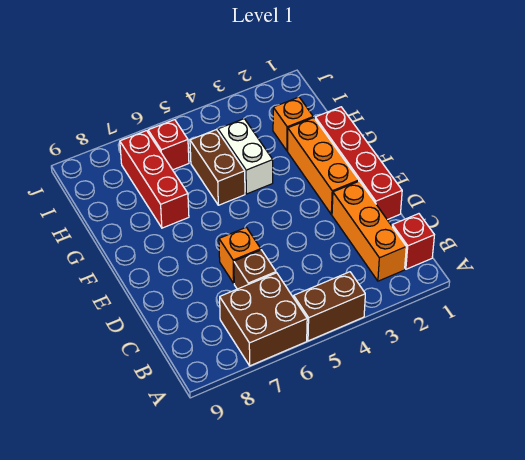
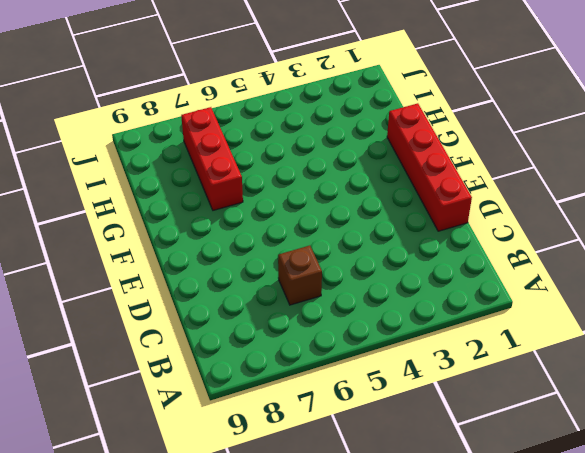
none -> brown 1x2 brick [294,272,365,341]
none -> brown 2x2 brick [220,273,307,366]
none -> red 1x1 brick [392,214,434,269]

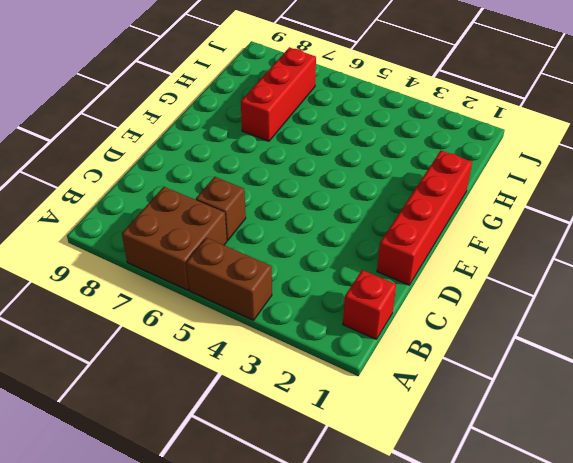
none -> orange 1x3 brick [332,181,406,281]
none -> orange 1x1 brick [219,227,261,283]
none -> orange 1x3 brick [288,118,359,215]

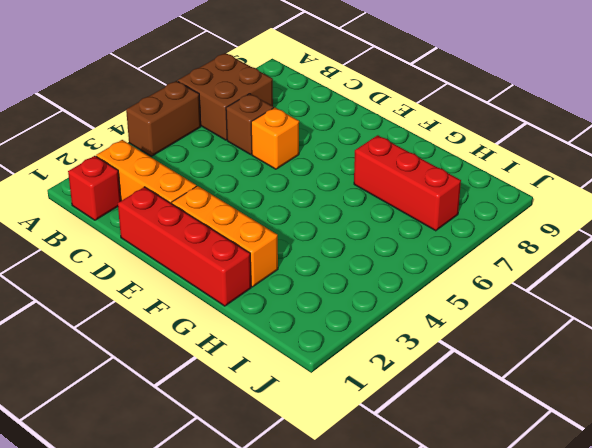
none -> white 1x2 brick [218,119,273,194]
none -> brown 1x2 brick [190,129,245,205]
none -> orange 1x1 brick [273,97,313,151]

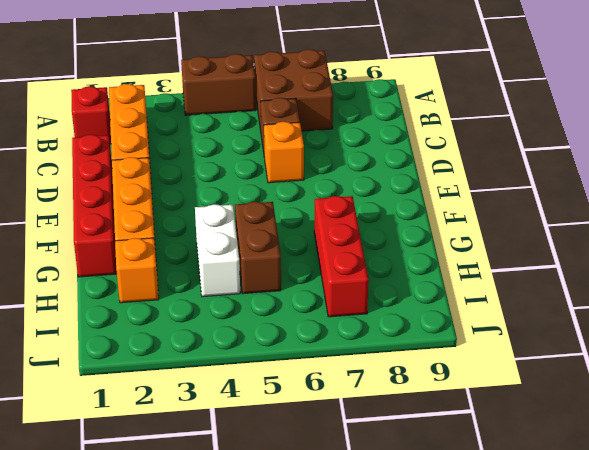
none -> red 1x1 brick [148,120,189,170]

